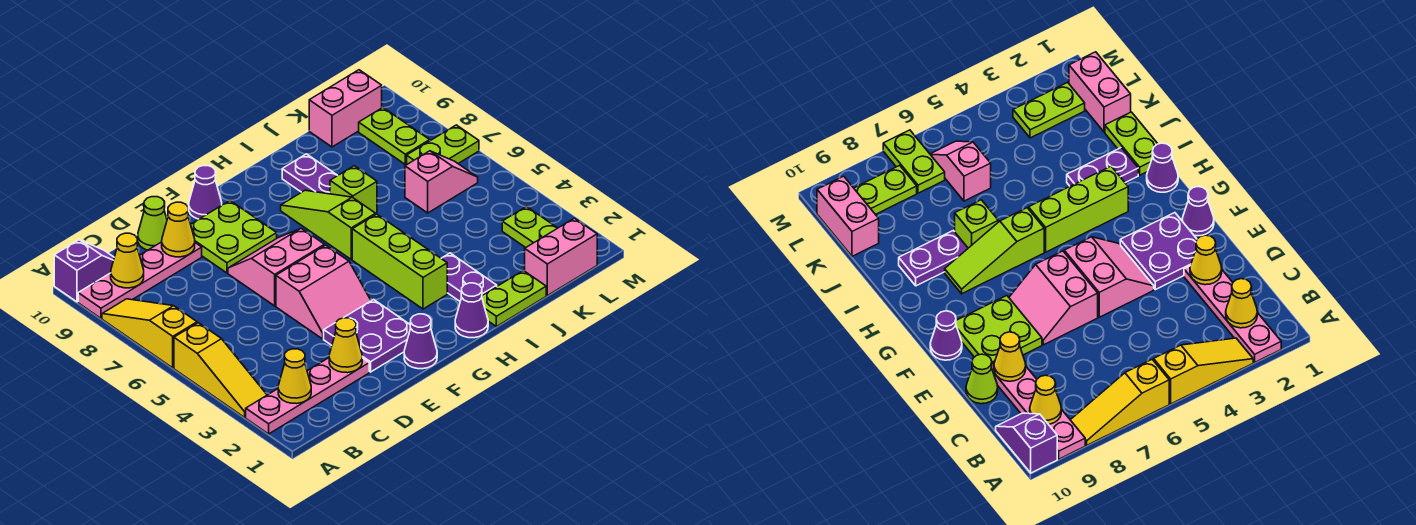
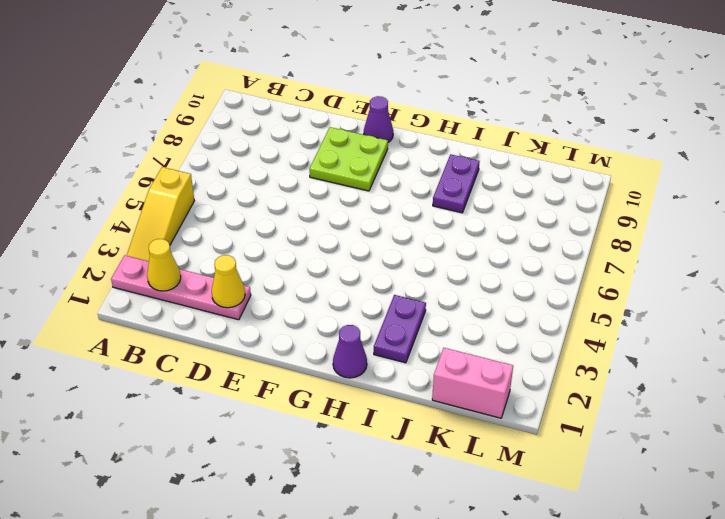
none -> yellow 1x3 slope [102,299,197,368]
none -> pink 1x4 plate [78,242,202,318]
none -> purple 1x2 slope [54,240,114,302]

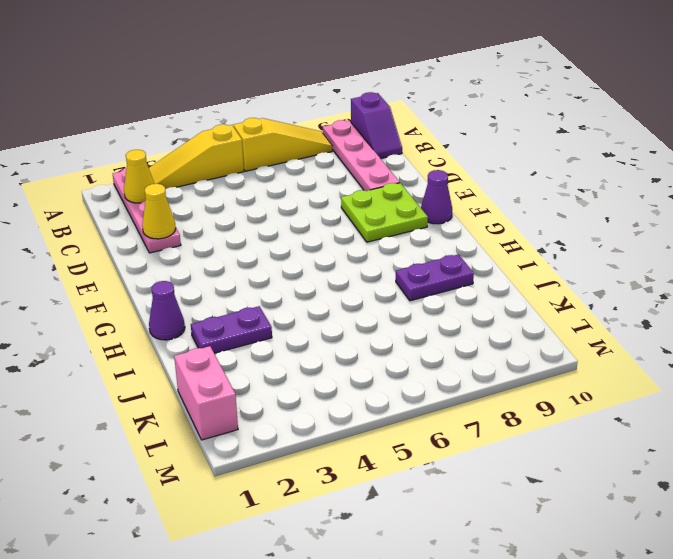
none -> lime 1x1 cone [138,197,167,250]
none -> purple 2x2 plate [324,300,411,372]
none -> pink 2x2 slope [276,245,371,339]

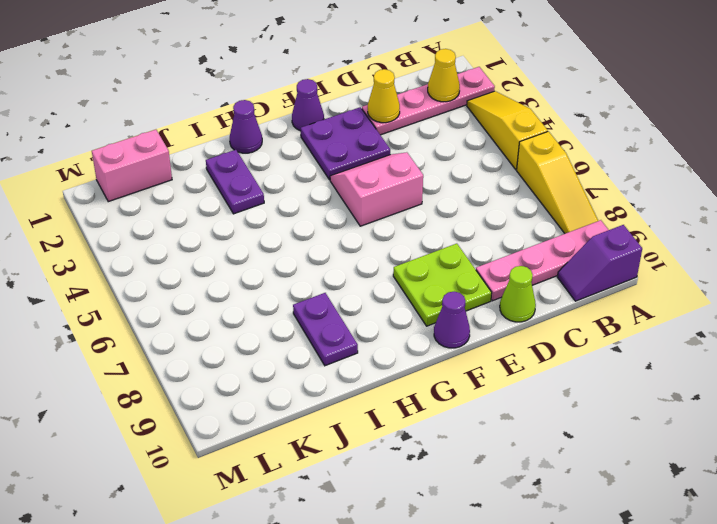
none -> pink 2x2 slope [228,228,325,306]
none -> lime 1x3 brick [352,214,447,309]
none -> lime 1x3 slope [281,190,376,259]

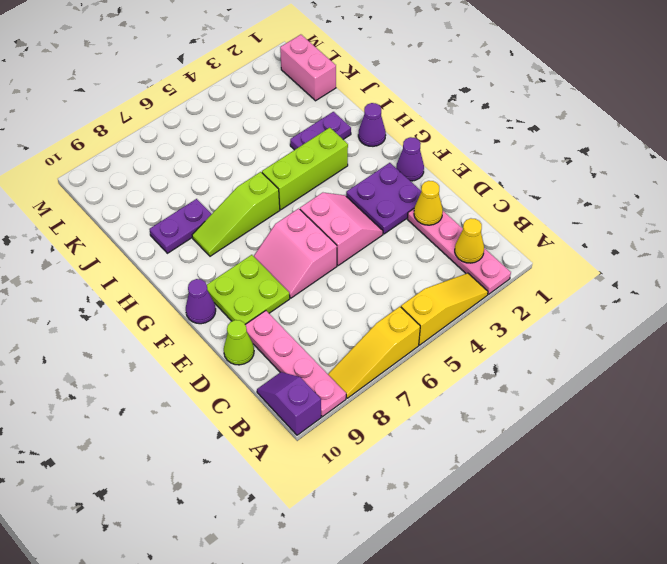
none -> lime 1x2 plate [482,271,546,327]
none -> lime 1x1 brick [330,166,377,213]
none -> pink 1x2 slope [405,151,478,213]

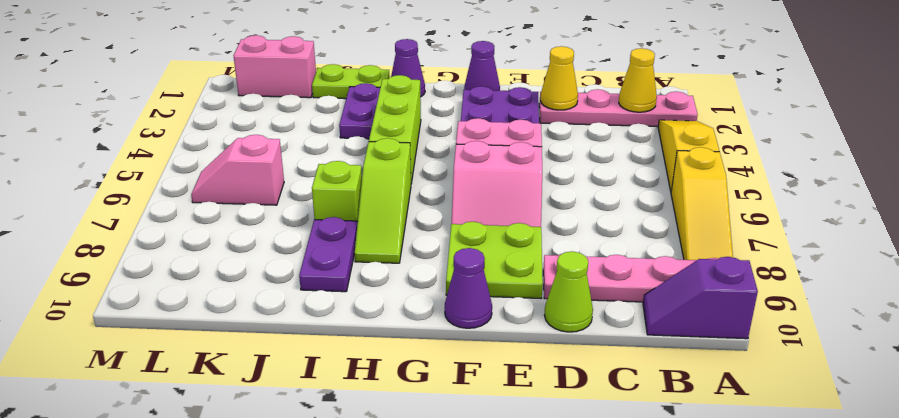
none -> pink 1x2 brick [309,70,382,147]
none -> lime 1x2 plate [502,207,557,248]
none -> lime 1x2 plate [407,125,479,164]

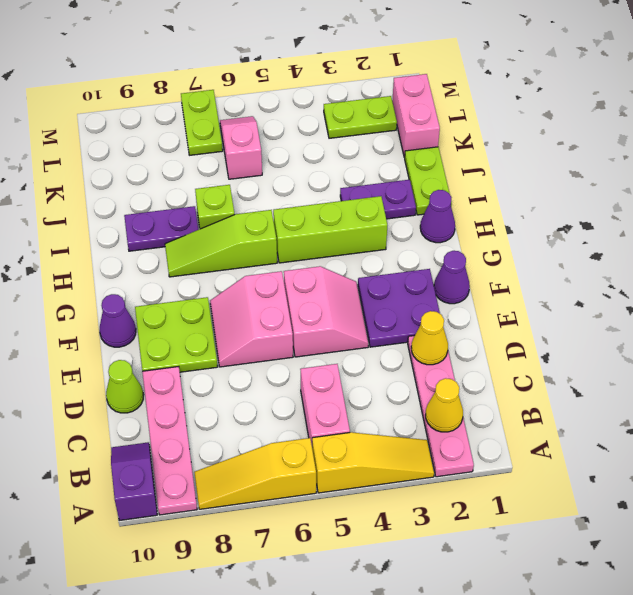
pink 1x2 brick [300,364,350,445] -> pink 1x2 brick moved to [309,70,382,147]
none -> lime 1x2 plate [359,108,430,164]
none -> yellow 1x1 cone [111,233,144,288]
none -> yellow 1x1 cone [162,202,195,257]

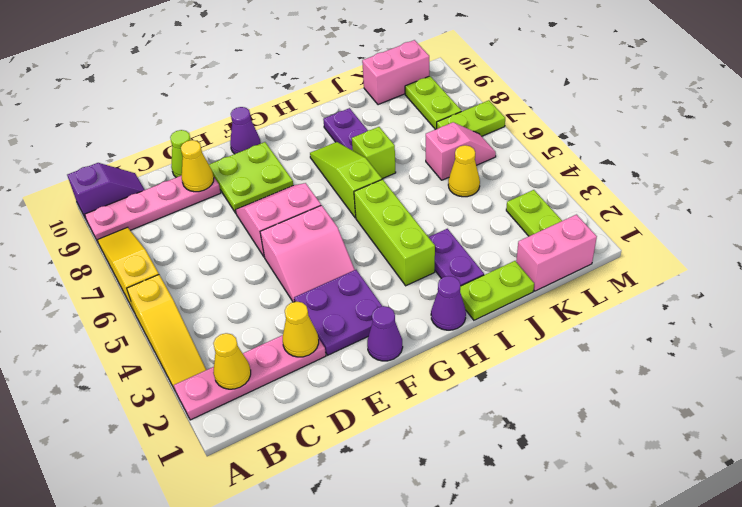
yellow 1x1 cone [448,145,480,197] -> yellow 1x1 cone moved to [111,233,144,288]

